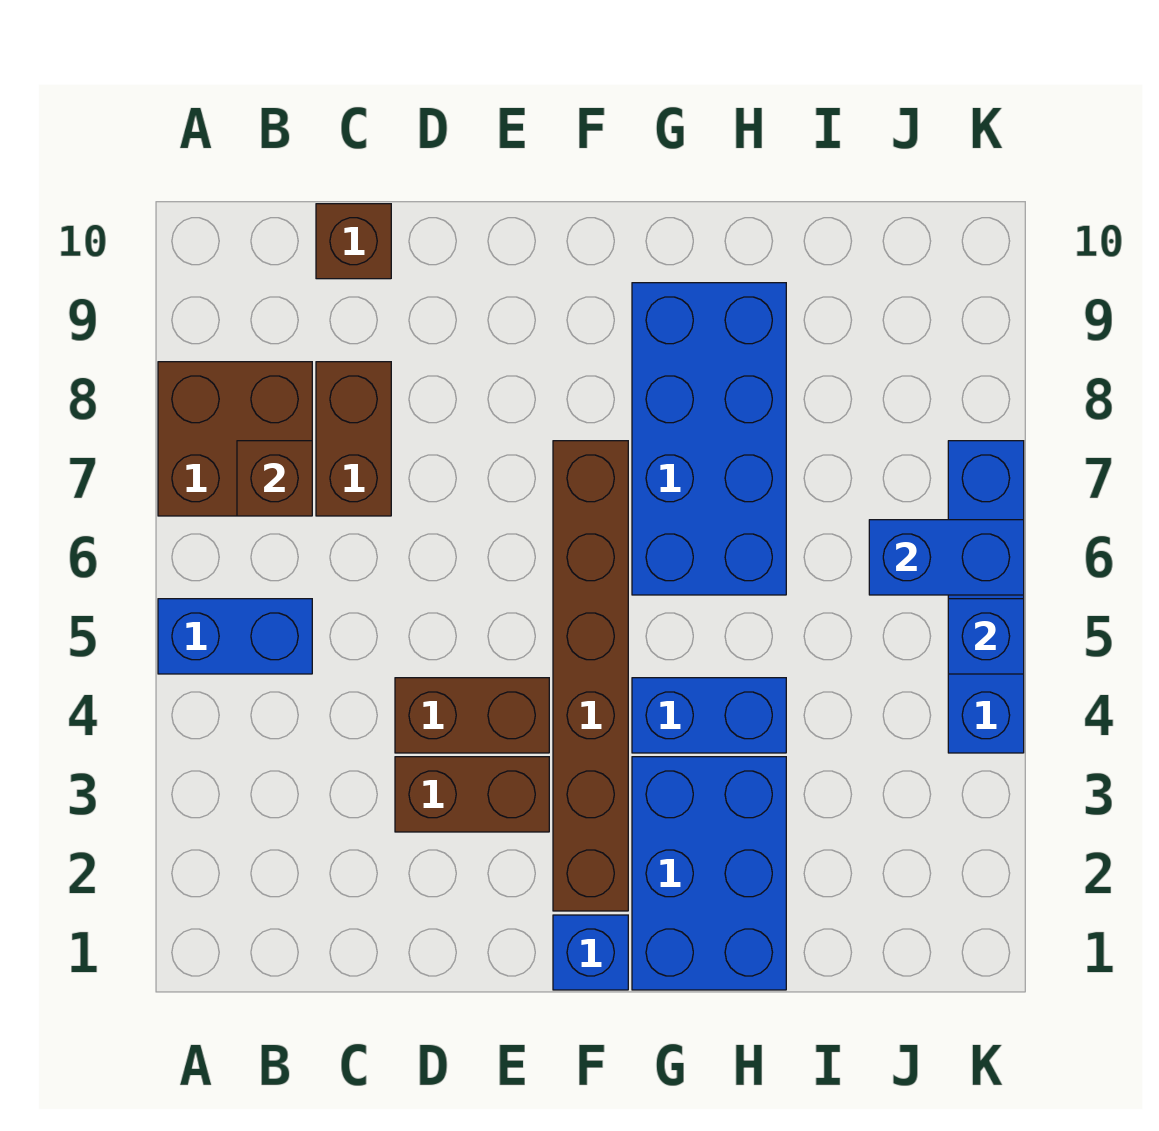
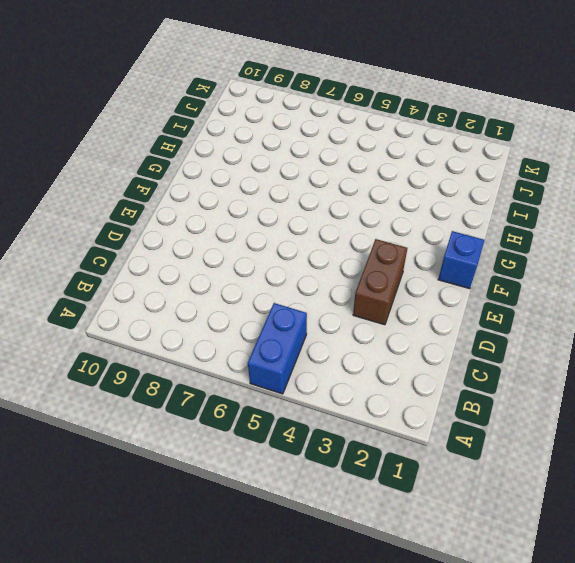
none -> brown 2x2 brick [158,362,312,516]
none -> brown 1x2 brick [316,362,391,516]
none -> brown 1x1 brick [316,204,391,279]

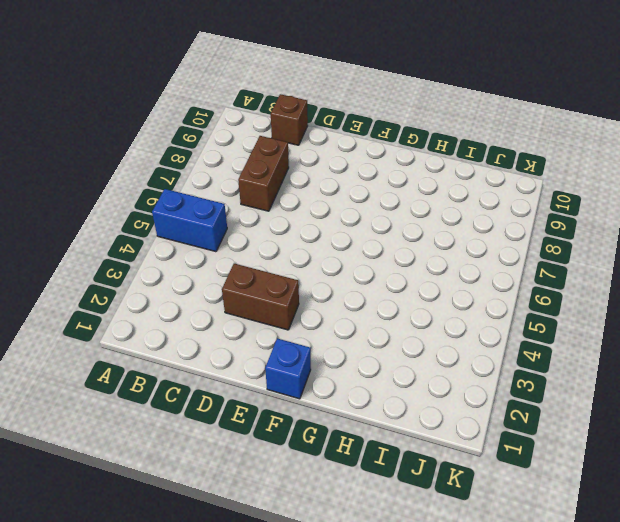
none -> brown 2x2 brick [158,362,312,516]
none -> brown 1x2 brick [395,678,549,753]
none -> brown 1x6 brick [553,441,628,911]

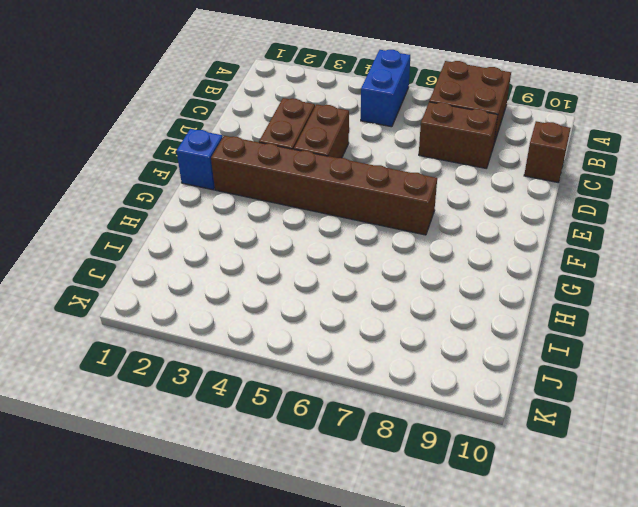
none -> blue 2x3 brick [632,757,786,990]
none -> blue 1x2 brick [632,678,786,753]
none -> blue 2x4 brick [632,283,786,595]

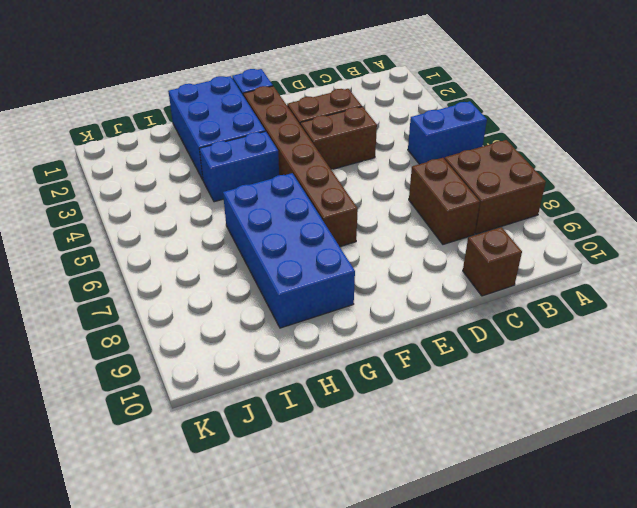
none -> blue 1x4 brick [948,441,1024,753]
none -> brown 1x1 brick [237,441,312,516]
none -> blue 1x2 brick [869,520,1024,595]

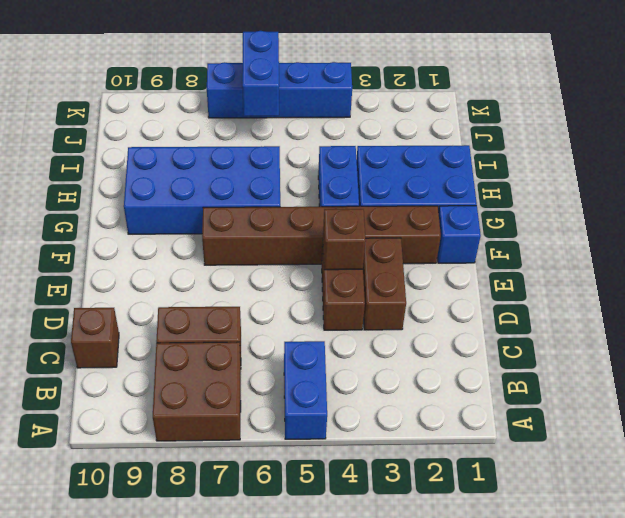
brown 1x1 brick [323,209,366,270] -> brown 1x1 brick moved to [237,441,312,516]
none -> blue 1x1 brick [948,599,1024,674]

